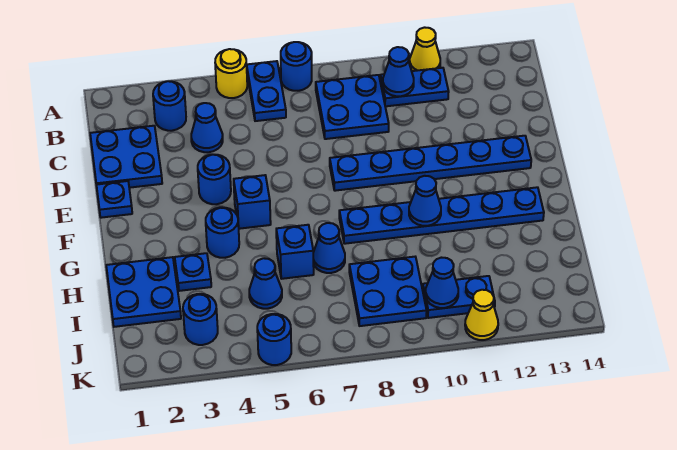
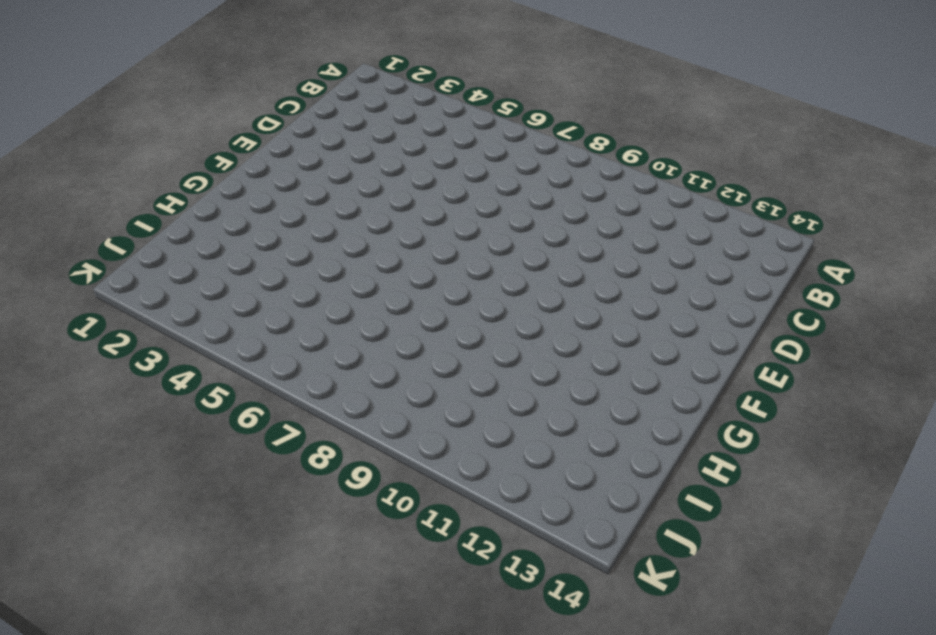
none -> yellow 1x1 round brick [215,49,247,98]
none -> blue 1x2 plate [247,61,286,121]
none -> blue 1x1 round brick [281,42,312,91]

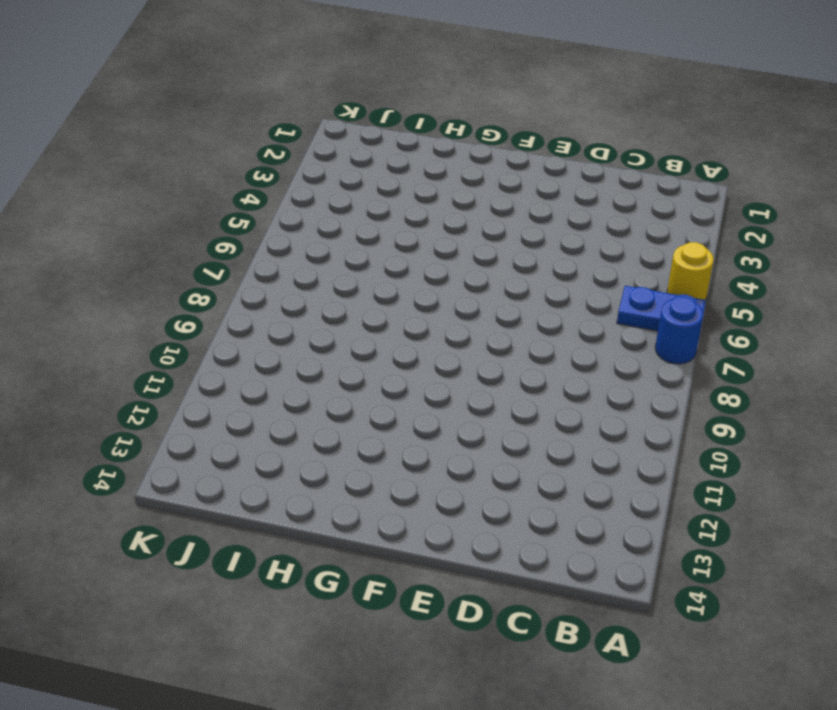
none -> yellow 1x1 cone [410,27,440,71]
none -> blue 1x1 round brick [153,81,186,131]
none -> blue 2x2 plate [316,75,389,139]

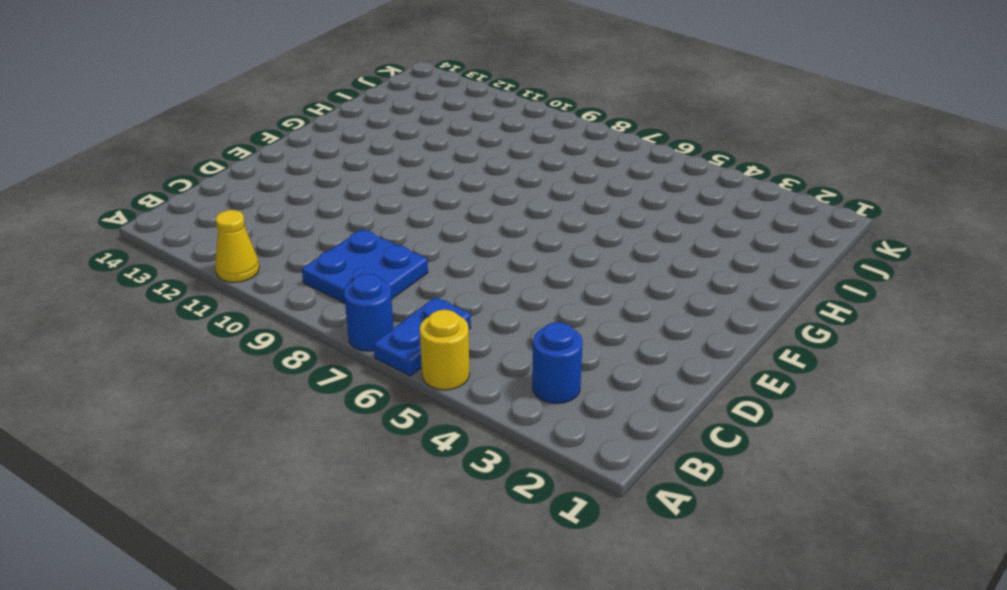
none -> blue 1x2 plate [380,68,449,106]
none -> blue 2x2 plate [90,126,162,188]
none -> blue 1x1 cone [191,103,223,152]

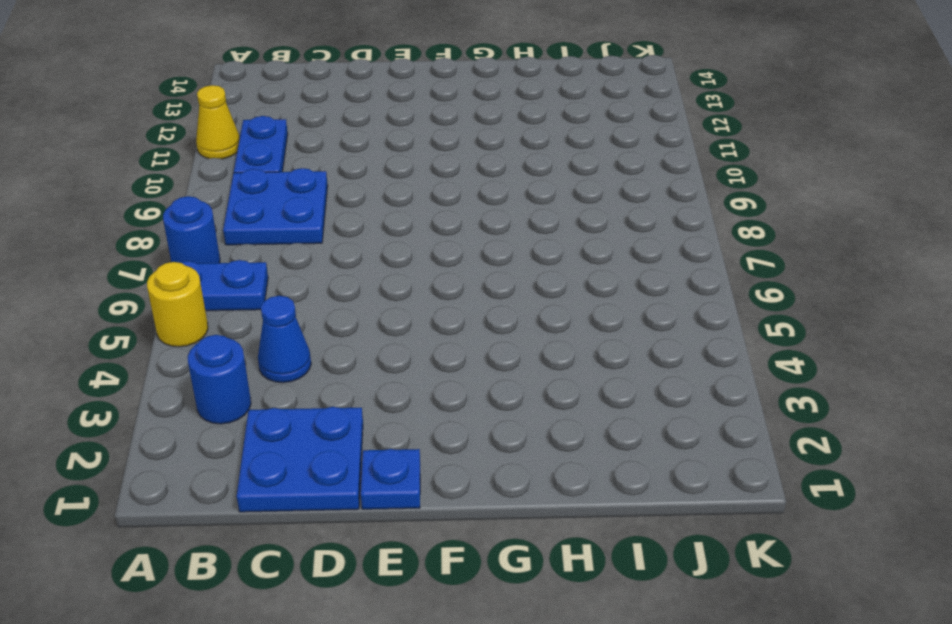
none -> blue 1x1 round brick [198,155,231,204]
none -> blue 1x6 plate [330,136,531,191]
none -> blue 1x1 brick [234,175,271,229]

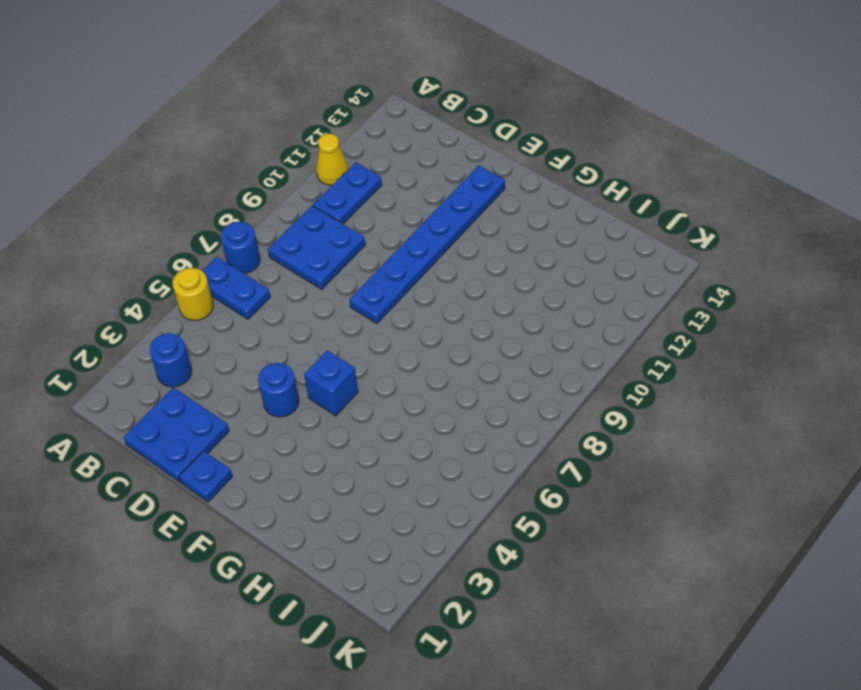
none -> blue 1x1 cone [191,103,223,152]
none -> blue 1x1 round brick [206,207,239,258]
none -> blue 1x6 plate [339,187,544,244]

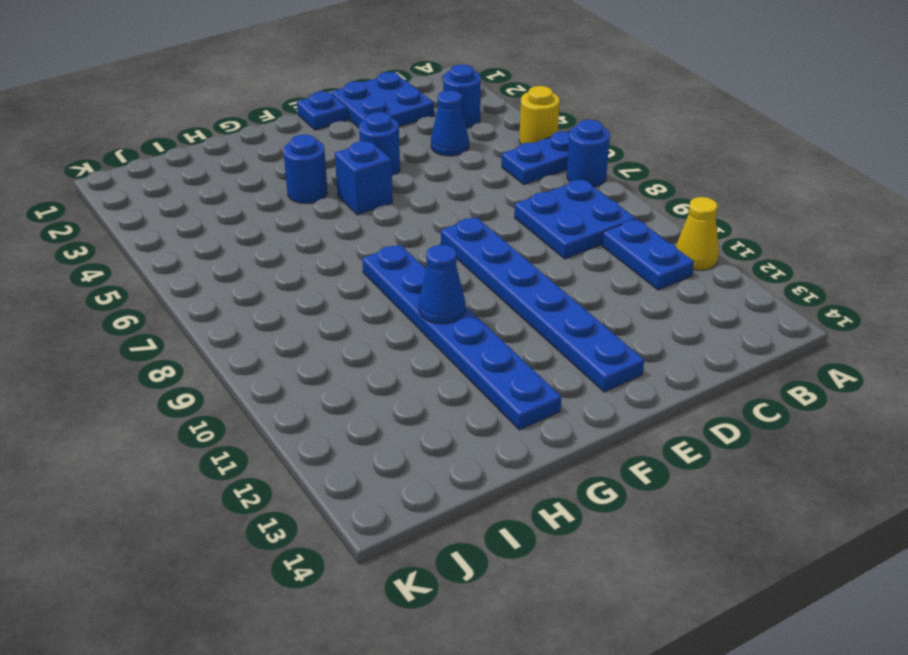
none -> blue 2x2 plate [106,257,181,327]
none -> blue 1x1 plate [175,253,211,291]
none -> blue 1x1 brick [276,225,314,279]

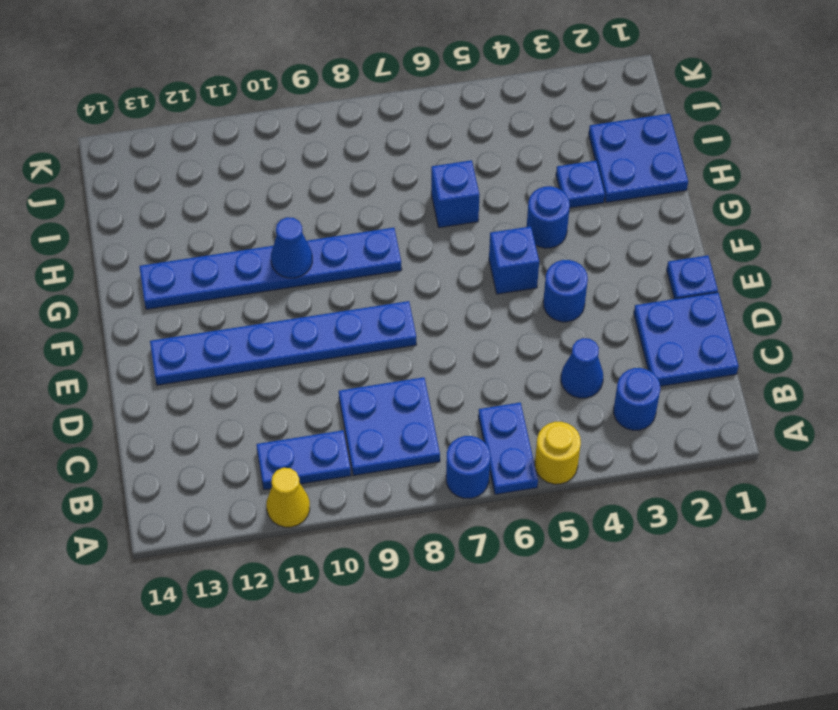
none -> blue 1x1 cone [313,223,345,273]
none -> blue 1x1 cone [249,258,282,309]
none -> blue 2x2 plate [349,257,427,326]

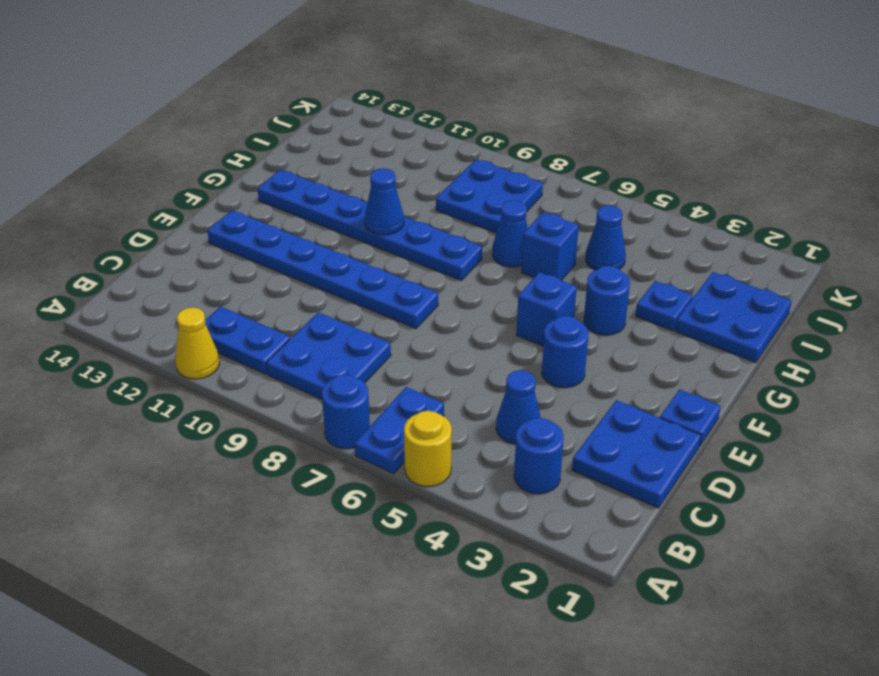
none -> blue 1x1 round brick [183,294,218,345]
none -> blue 1x2 plate [423,276,495,318]
none -> blue 1x1 round brick [257,314,291,365]

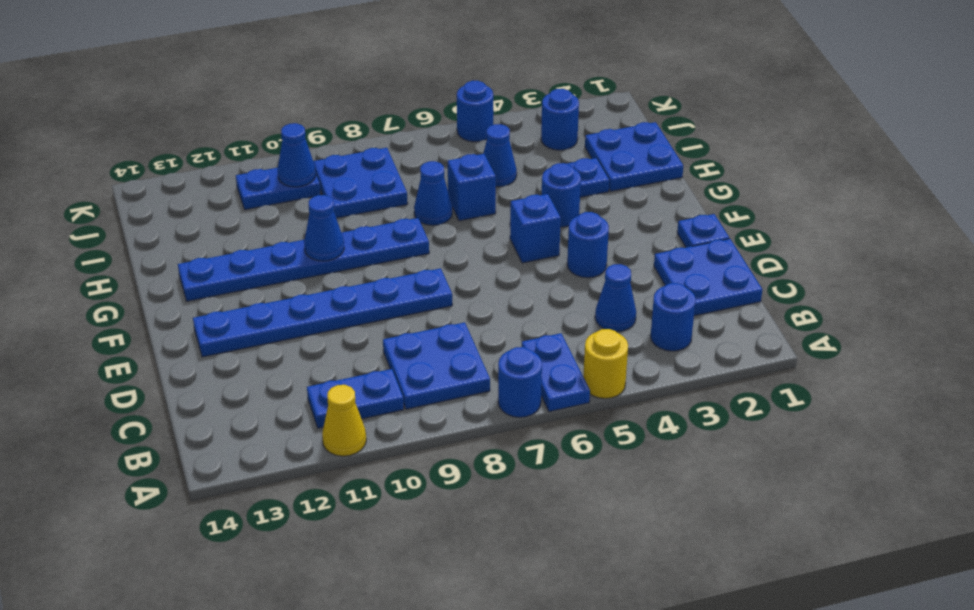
none -> yellow 1x1 cone [465,290,498,340]
none -> blue 1x1 cone [383,47,414,96]

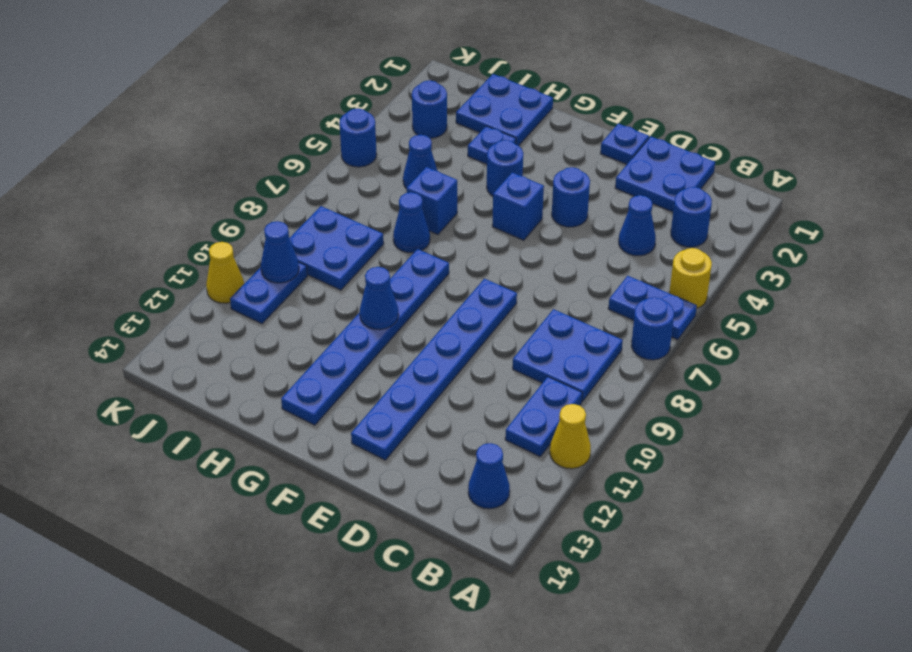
blue 1x1 cone [468,443,510,509] -> blue 1x1 cone moved to [383,47,414,96]

